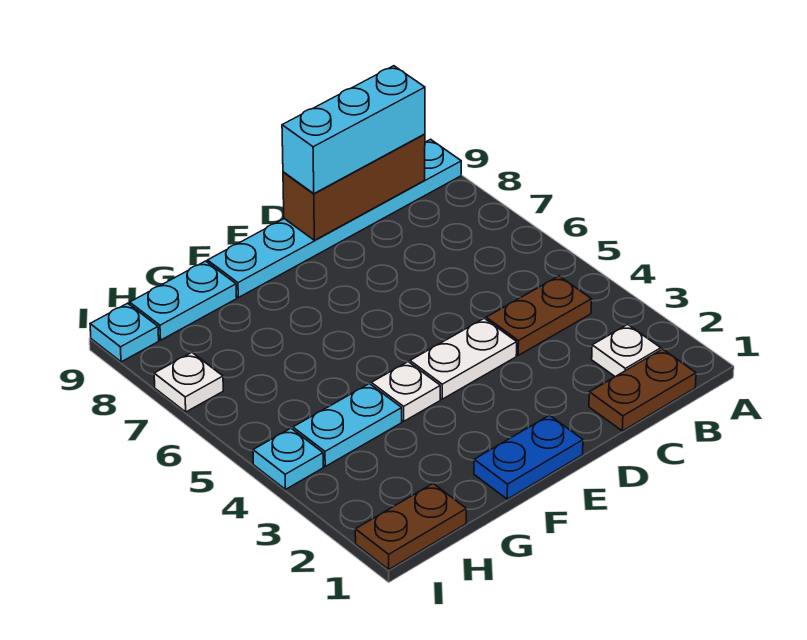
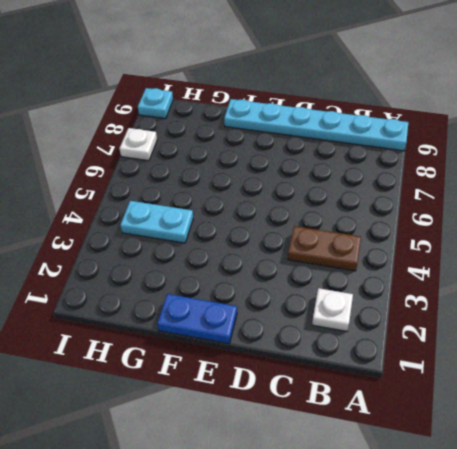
none -> brown 1x2 plate [589,349,696,431]
none -> white 1x2 plate [410,318,517,399]
none -> white 1x1 plate [371,362,440,421]

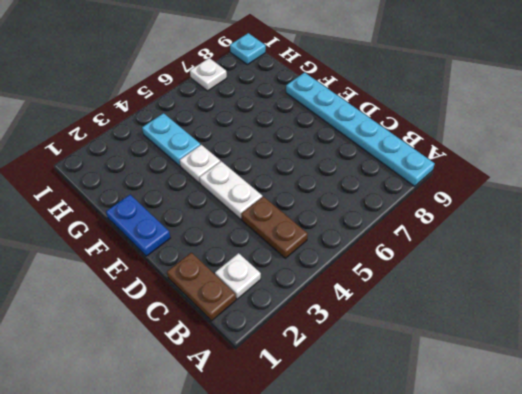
none -> cyan 1x2 plate [130,261,237,340]
none -> brown 1x2 plate [355,484,466,569]
none -> cyan 1x1 plate [253,428,323,489]

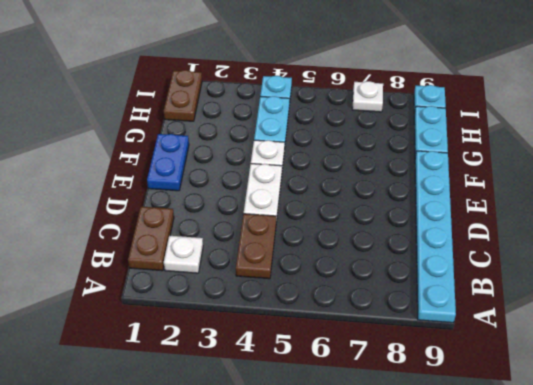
none -> brown 1x3 brick [283,134,425,240]
none -> cyan 1x3 brick [282,66,425,194]

